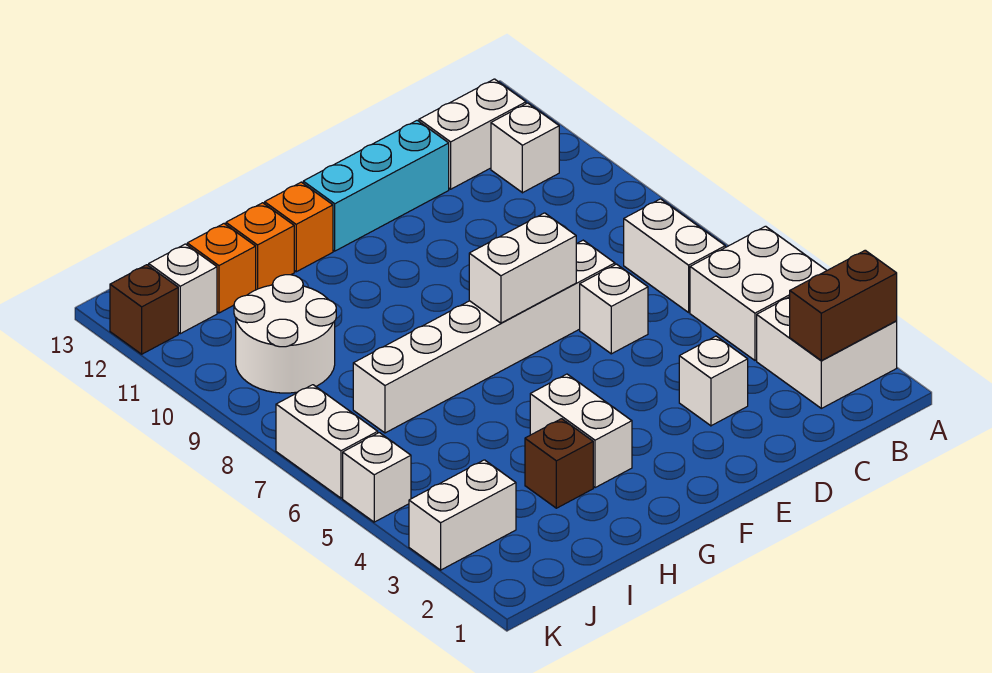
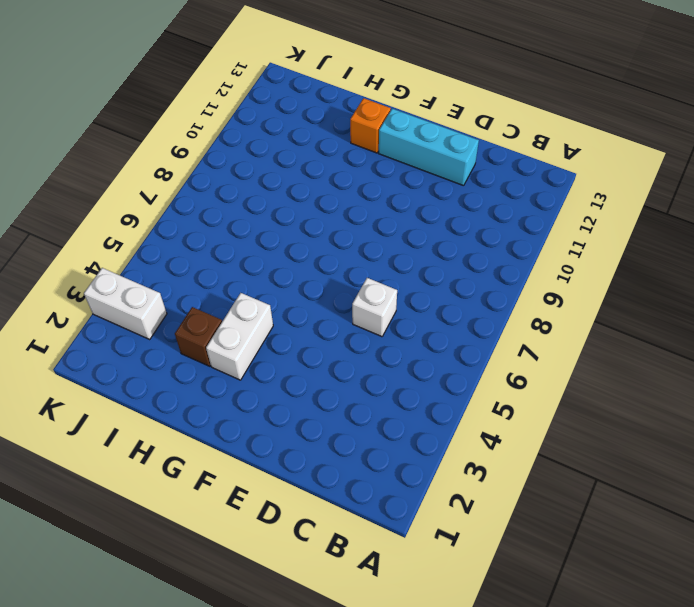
none -> white 2x2 brick [757,297,897,408]
none -> white 2x2 brick [690,226,827,360]
none -> white 1x2 brick [624,199,725,312]

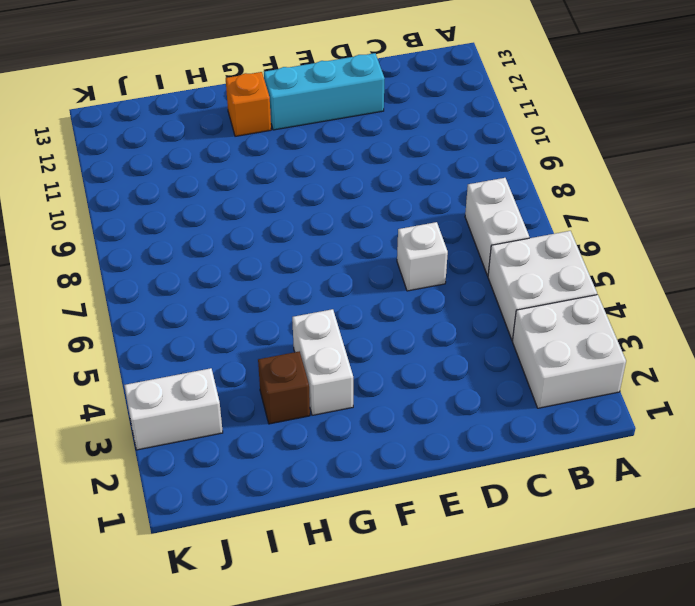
none -> white 1x1 brick [491,103,559,193]
none -> white 1x2 brick [419,79,526,189]
none -> white 1x1 brick [679,336,748,426]

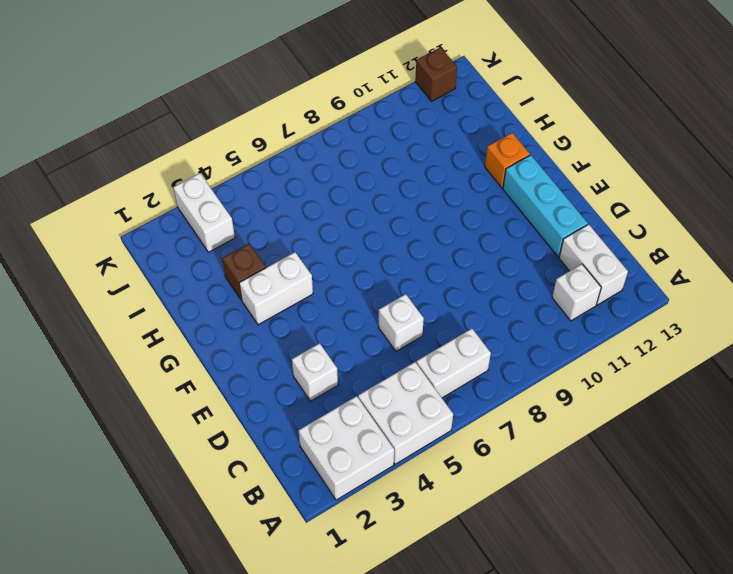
none -> white 1x6 brick [353,240,615,433]
none -> orange 1x1 brick [226,203,294,290]
none -> white 2x2 round brick [234,275,336,393]

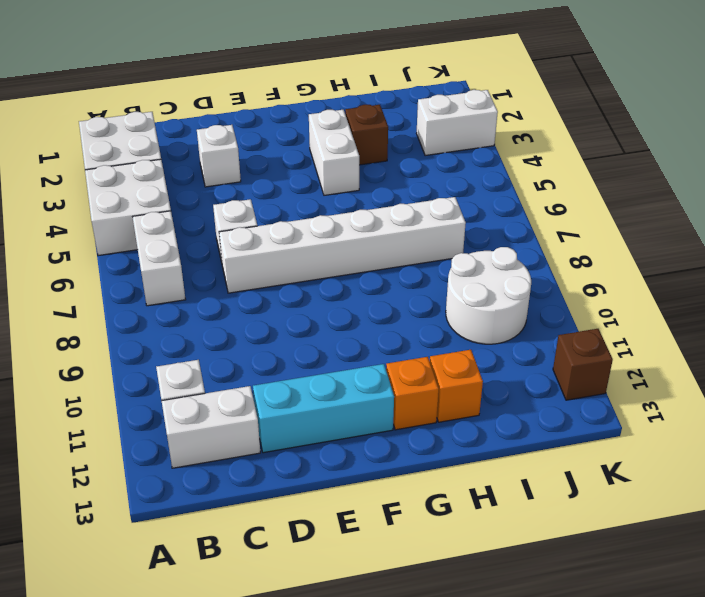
none -> orange 1x1 brick [187,224,256,313]
none -> white 1x1 brick [149,244,217,334]
none -> white 1x1 brick [343,433,411,522]

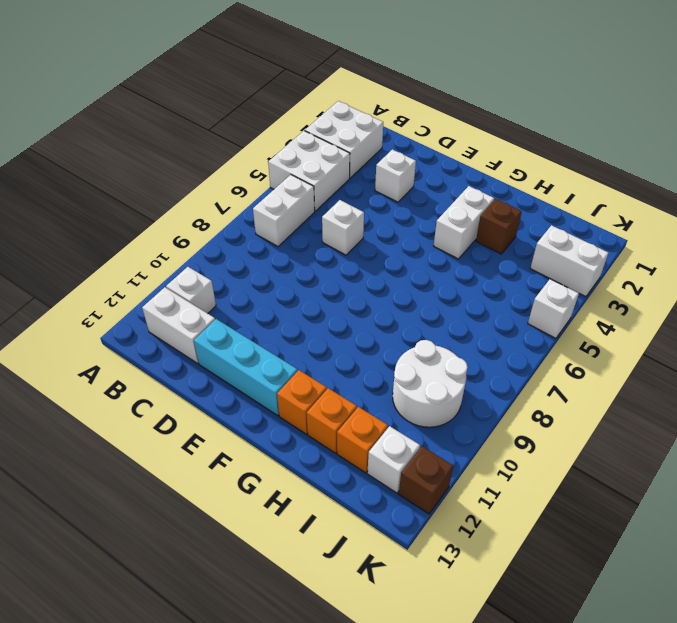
none -> white 1x6 brick [353,240,615,433]
none -> white 1x2 brick [276,385,378,498]
none -> brown 1x2 brick [790,250,897,361]

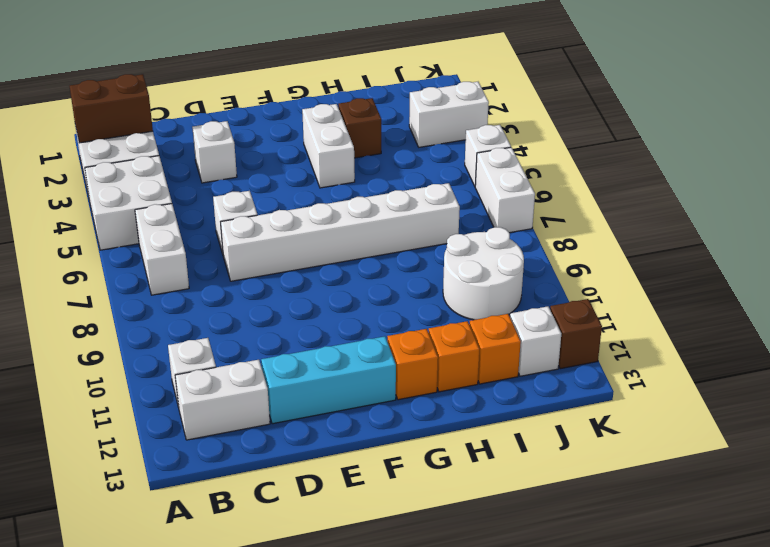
none -> white 1x2 brick [469,213,576,323]

